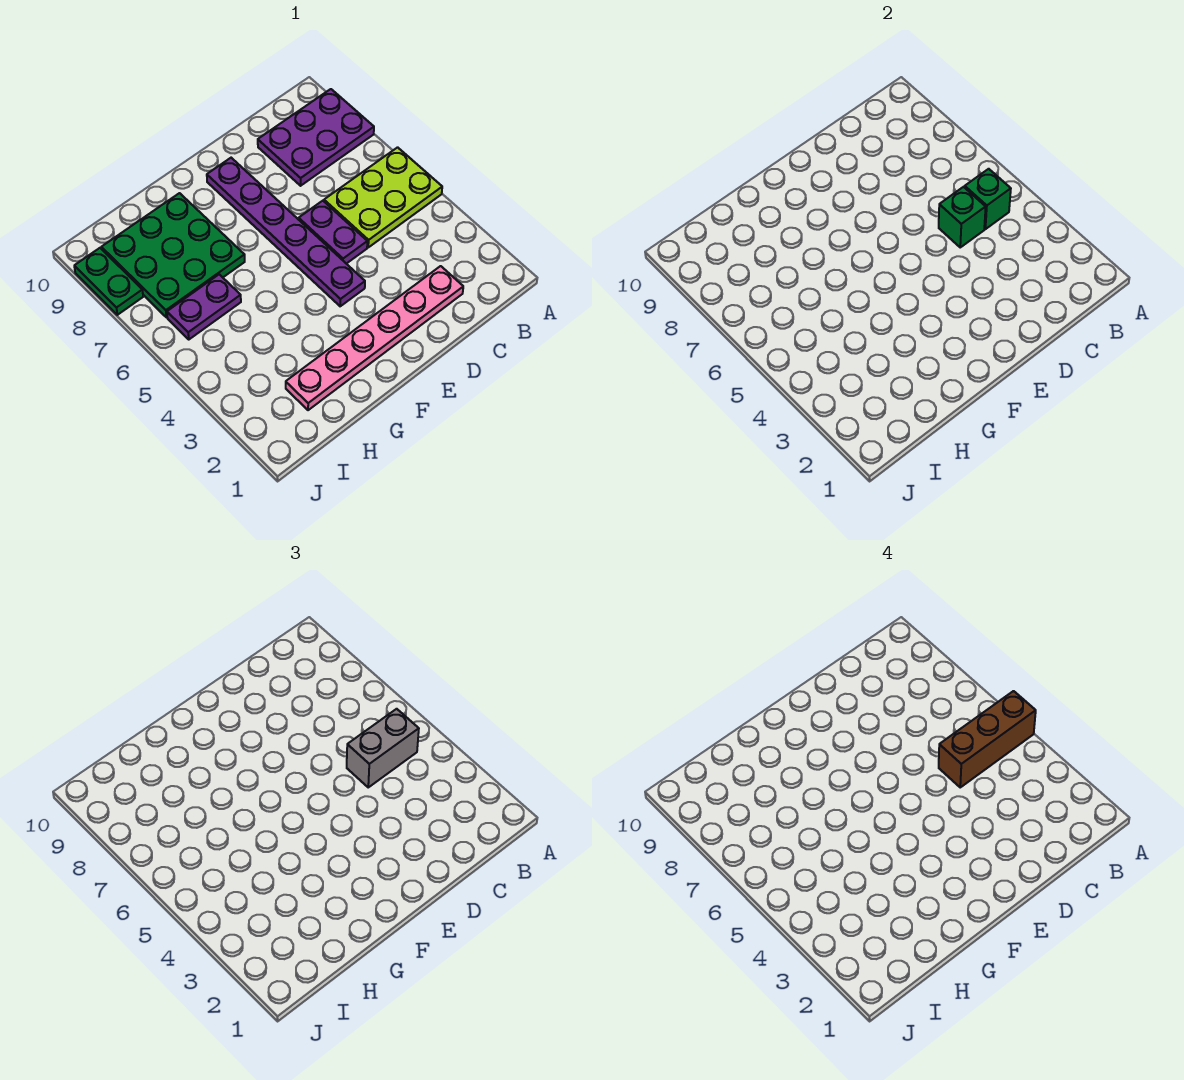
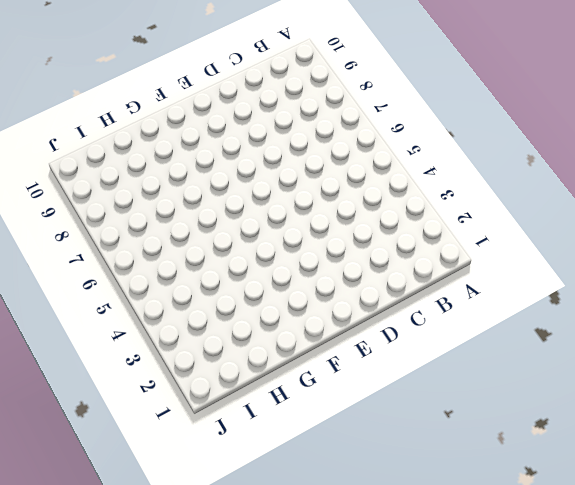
none -> lime 2x3 plate [324,147,442,247]
none -> purple 2x3 plate [258,89,374,186]
none -> pink 1x6 plate [286,266,463,410]

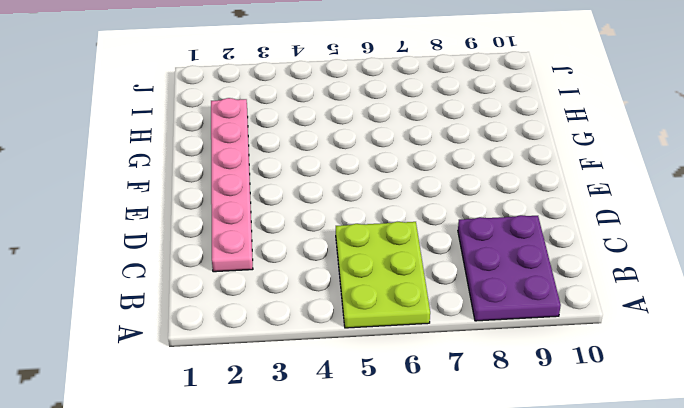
none -> purple 1x2 plate [299,201,367,264]
none -> purple 1x6 plate [207,158,365,306]
none -> green 3x3 plate [101,193,245,318]

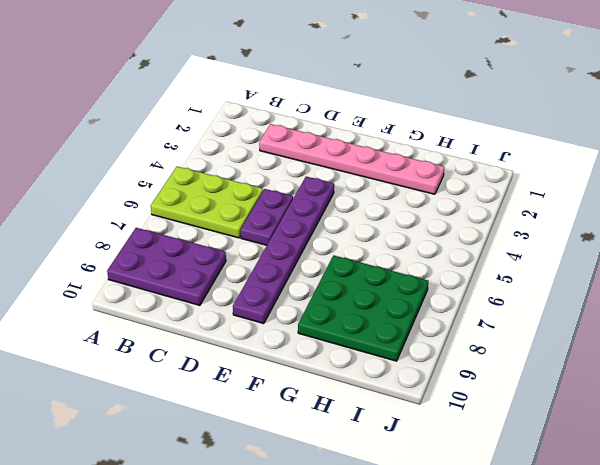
none -> purple 1x2 plate [167,274,241,339]
none -> green 1x2 plate [74,248,143,315]
none -> green 1x1 brick [965,169,1011,229]

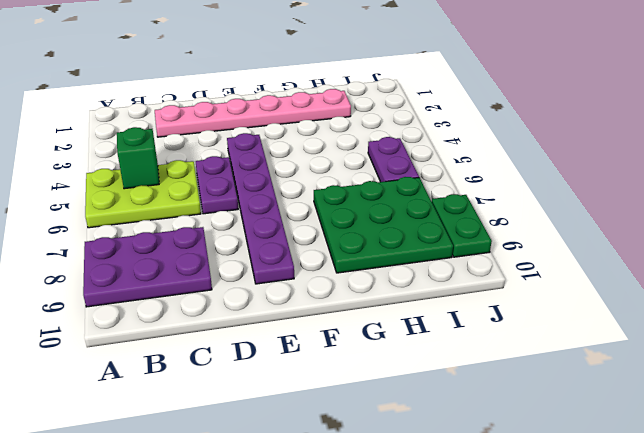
purple 1x2 plate [368,137,419,182] -> purple 1x2 plate turned to [167,274,241,339]
none -> green 1x1 brick [939,187,986,247]
none -> grey 1x2 brick [347,709,419,787]
none -> brown 1x3 brick [939,691,1036,787]

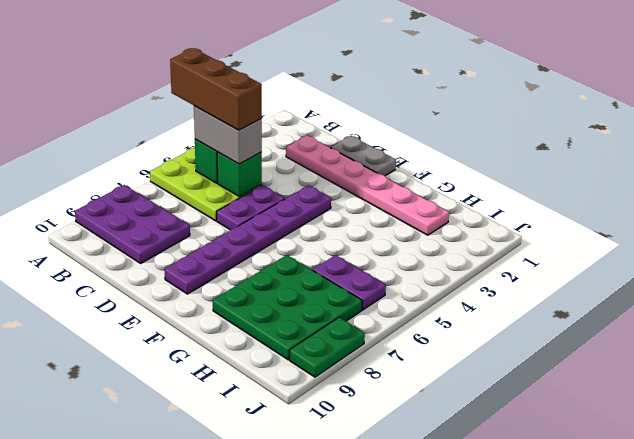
grey 1x2 plate [331,136,396,176] -> none

